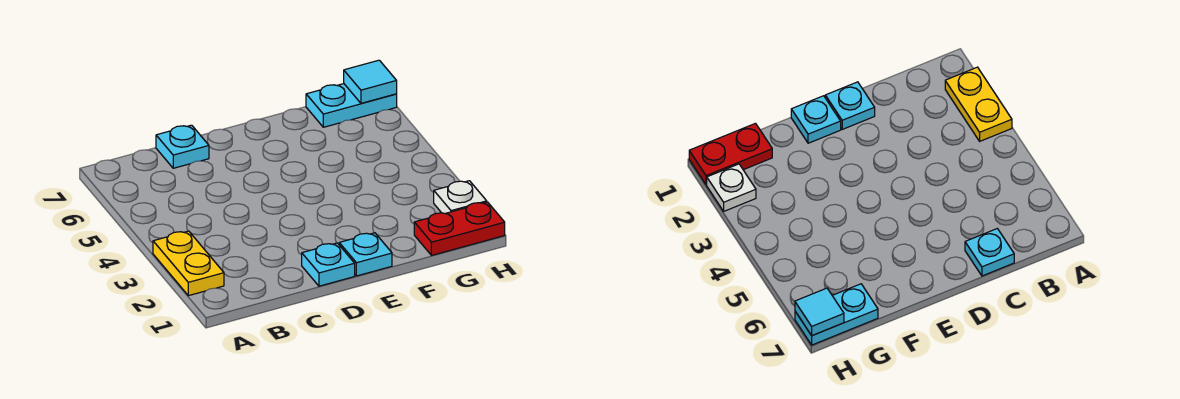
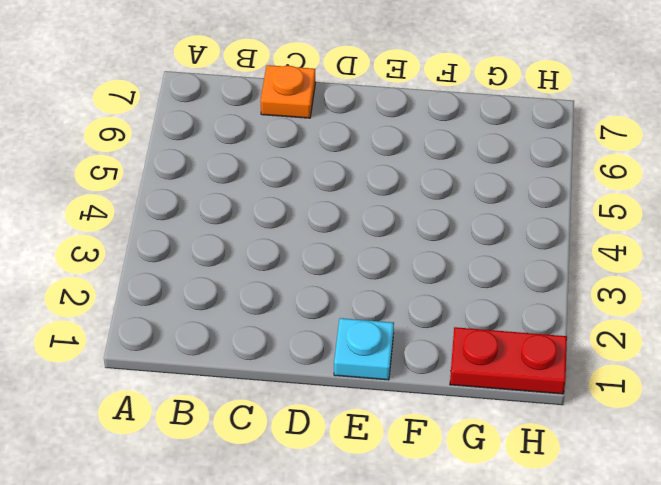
orange 1x1 plate [261,65,316,118] -> cyan 1x1 plate [156,125,209,168]
none -> yellow 1x2 plate [153,231,224,296]
none -> cyan 1x1 plate [302,243,355,286]

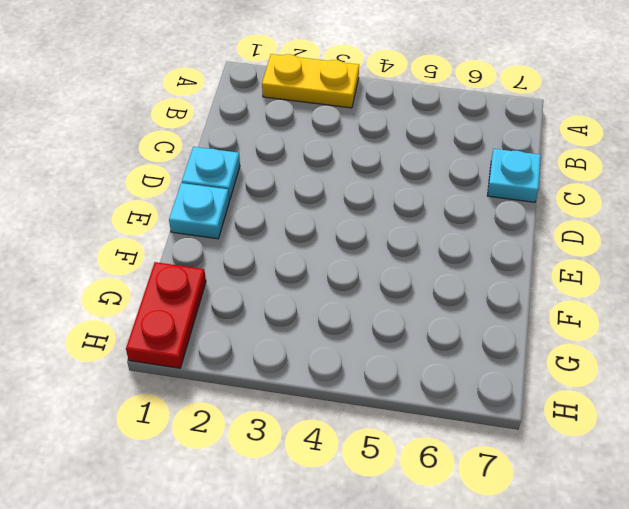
none -> cyan 1x2 plate [306,84,397,127]
none -> white 1x1 plate [434,181,487,214]

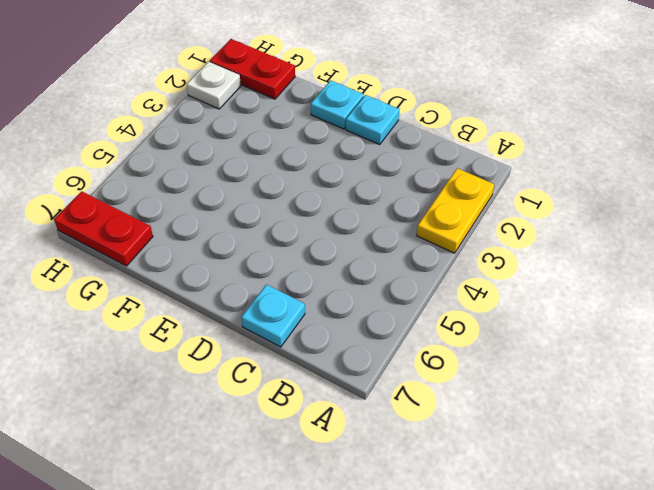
red 1x2 plate [54,191,153,266] -> cyan 1x2 plate [306,84,397,127]
none -> cyan 1x1 tile [344,60,397,103]

